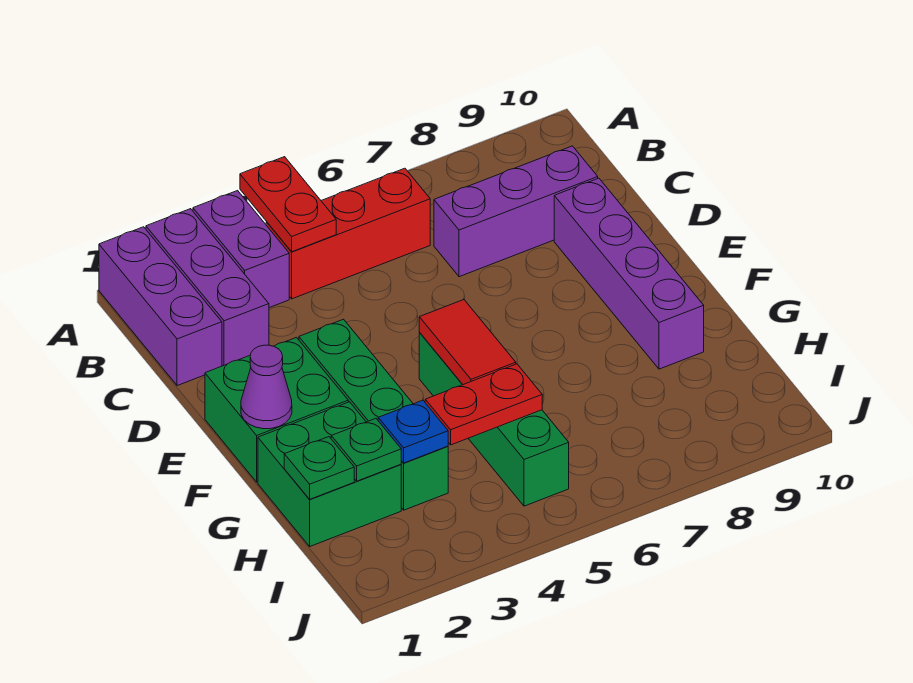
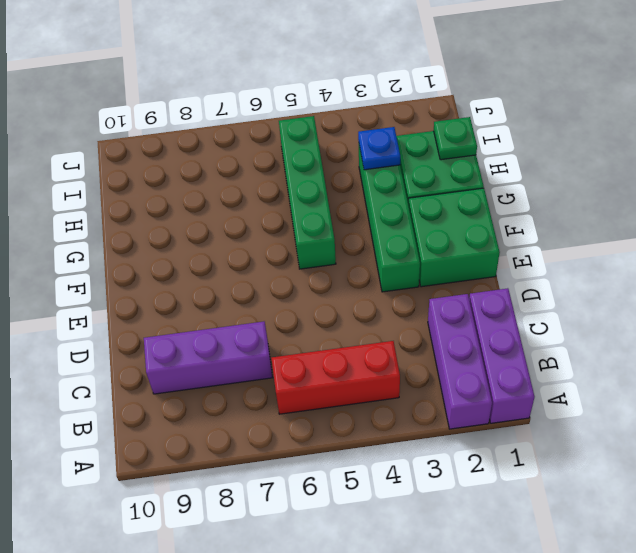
none -> purple 1x2 brick [193,191,289,308]
none -> purple 1x4 brick [554,178,704,369]
none -> red 1x2 plate [240,157,336,252]

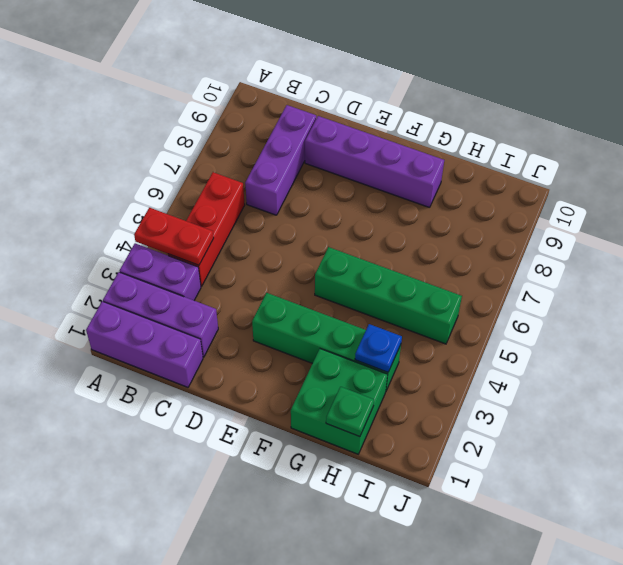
none -> green 2x2 brick [205,338,348,482]
none -> purple 1x1 cone [241,345,292,429]
none -> red 1x2 tile [419,299,516,384]

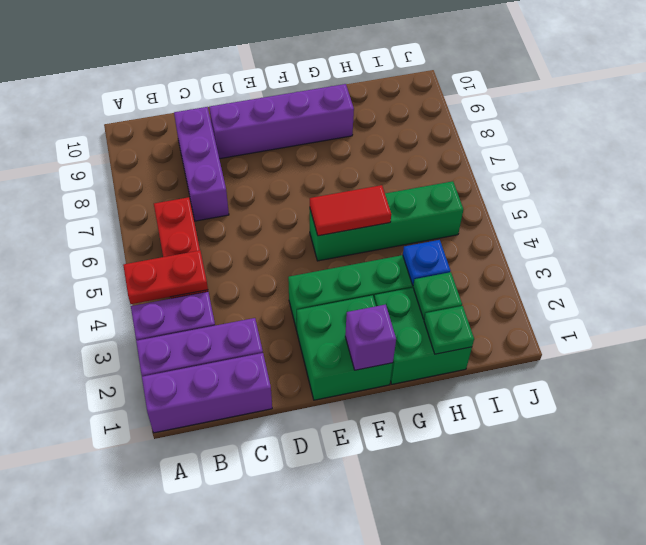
purple 1x1 brick [345,305,396,370] -> purple 1x1 cone [241,345,292,429]
none -> red 1x2 plate [425,364,542,445]

